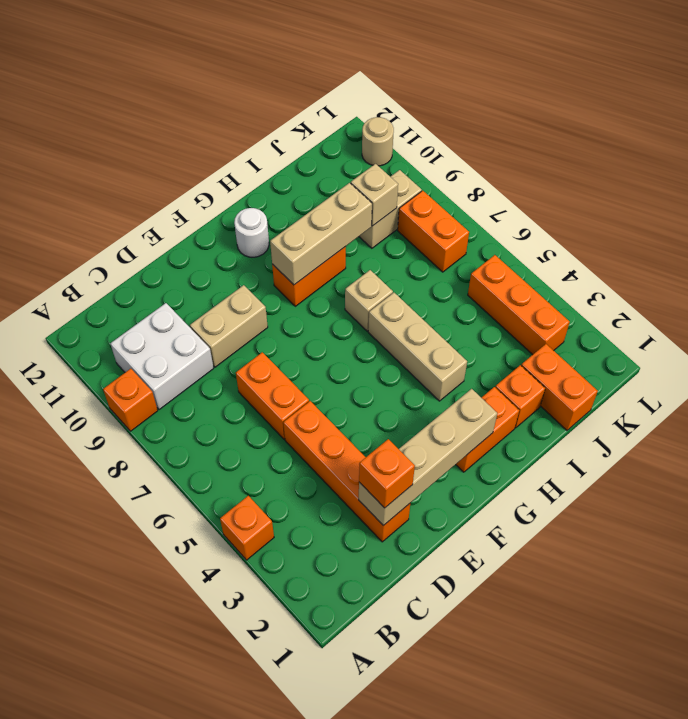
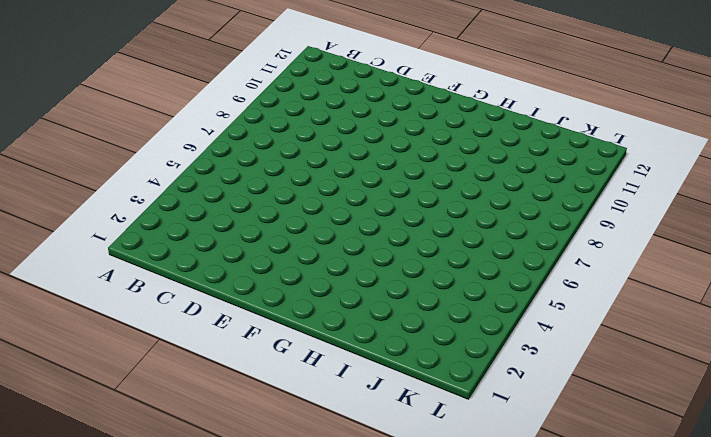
none -> orange 1x1 brick [220,496,274,560]
none -> orange 1x1 brick [103,369,158,431]
none -> white 2x2 brick [110,303,214,410]

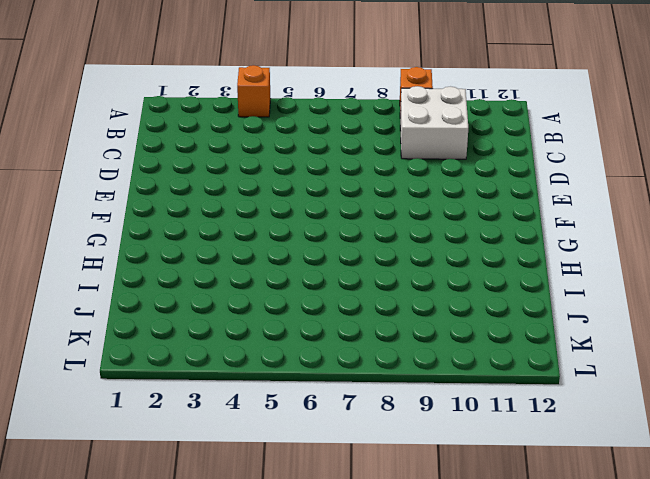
none -> orange 1x4 brick [283,401,410,542]
none -> orange 1x2 brick [236,352,309,439]
none -> tan 1x2 brick [190,285,268,367]

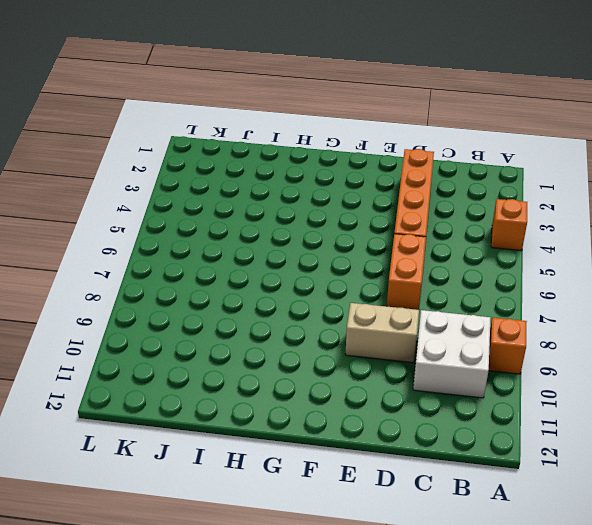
none -> orange 1x2 brick [456,387,519,472]
none -> orange 1x2 brick [272,247,346,306]
none -> white 1x1 round brick [234,208,269,257]

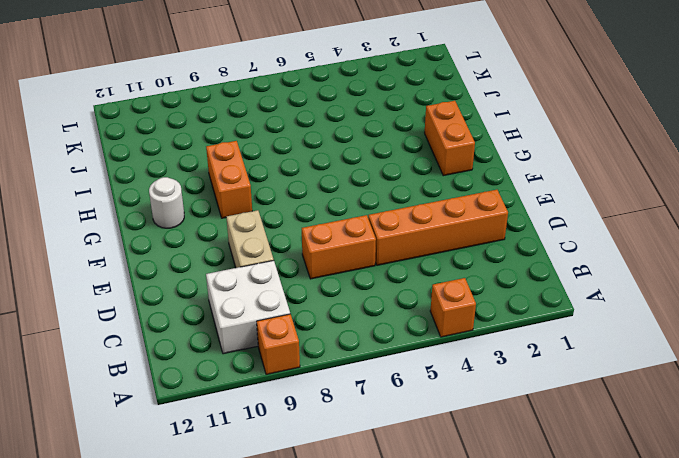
none -> tan 1x3 brick [368,293,467,401]
none -> tan 1x1 brick [345,270,393,331]
none -> orange 1x1 brick [495,365,545,428]

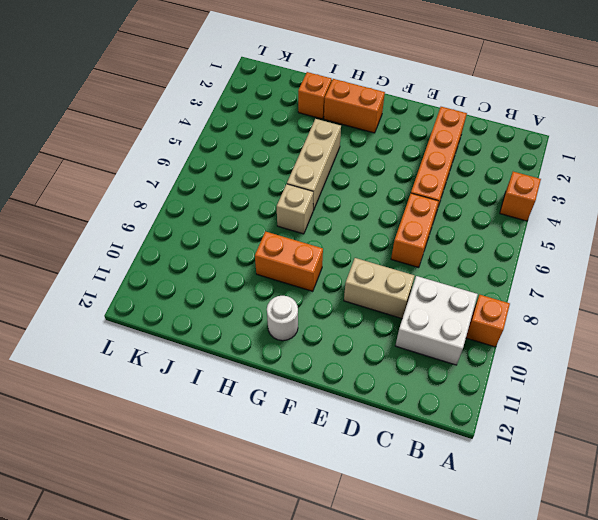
none -> orange 1x2 brick [521,344,598,430]
none -> tan 1x2 brick [359,170,422,248]
none -> orange 1x3 brick [468,255,570,355]

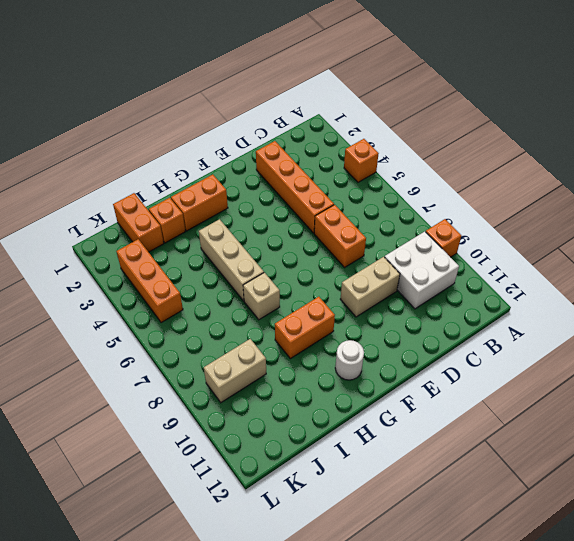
none -> orange 1x2 brick [398,191,469,272]
none -> tan 1x1 round brick [362,117,394,166]
none -> tan 1x4 brick [359,389,497,526]

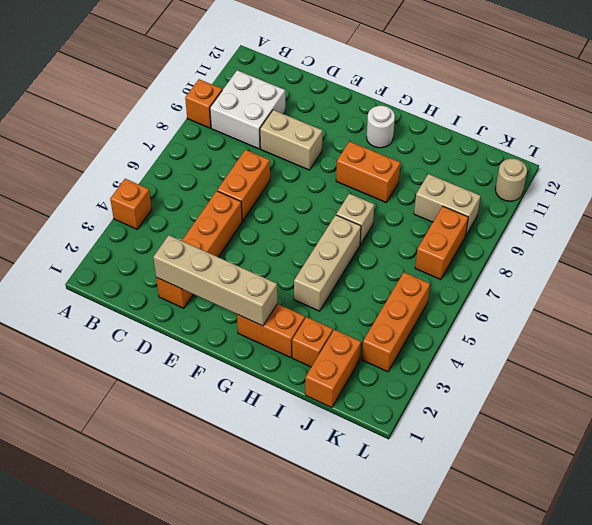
none -> tan 1x3 brick [270,183,372,285]
none -> tan 1x1 brick [351,164,398,226]
none -> orange 1x1 brick [359,439,415,508]

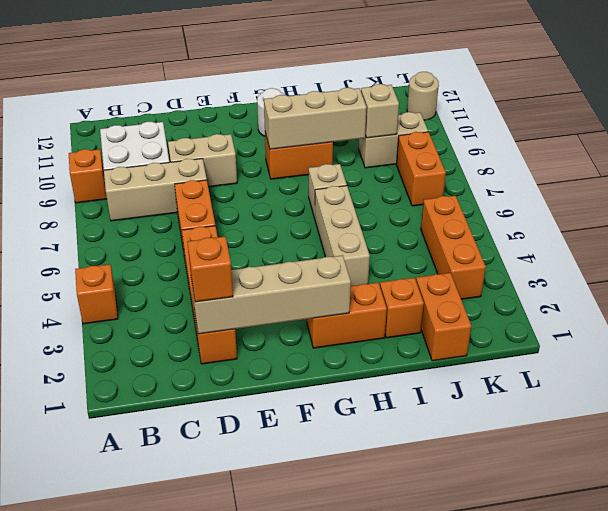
tan 1x3 brick [104,159,207,221] -> none

